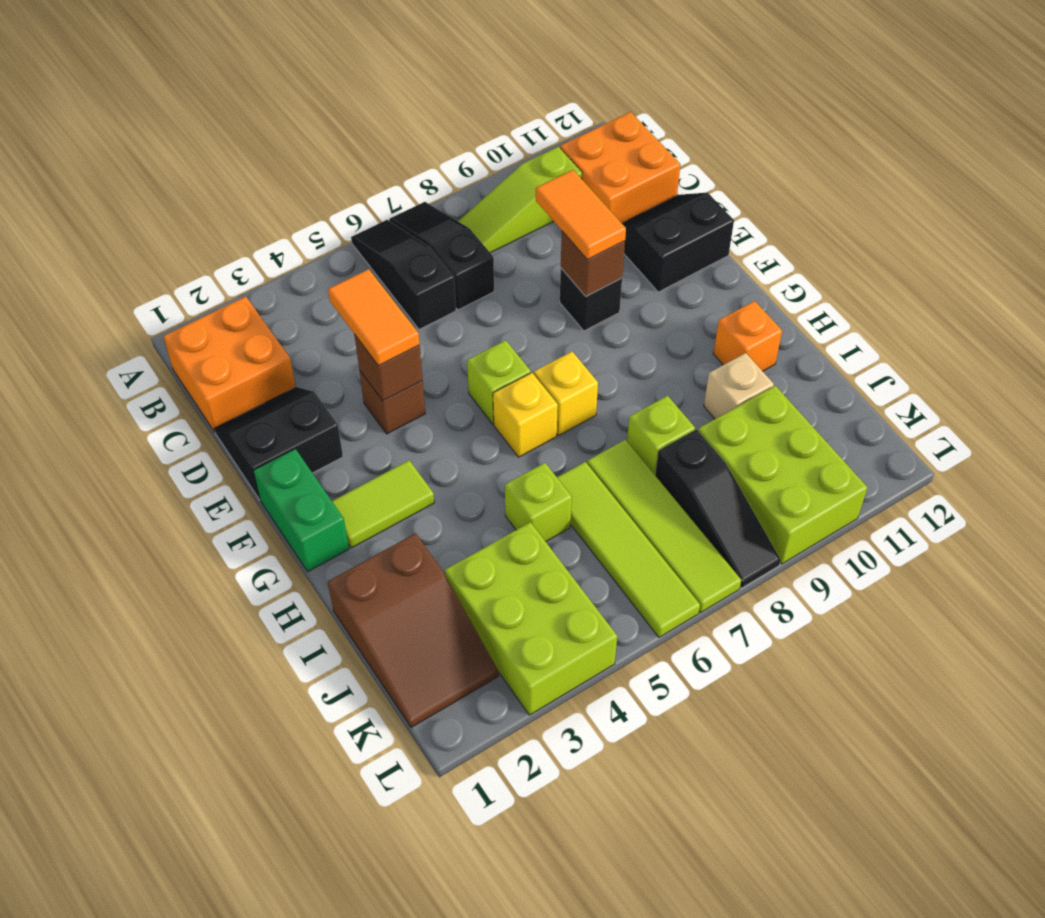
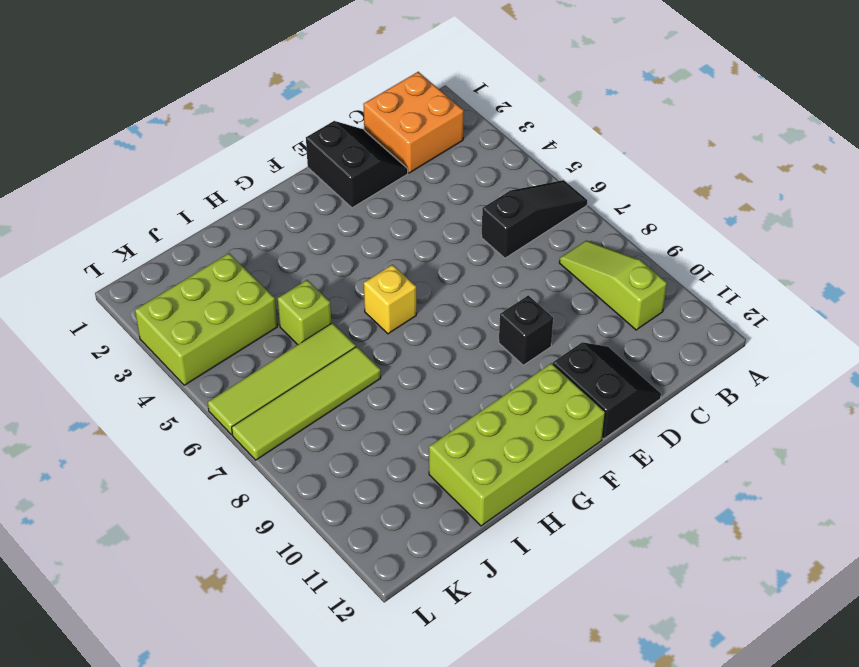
lime 2x4 brick [429,363,605,526] -> orange 1x1 brick [713,301,782,371]
none -> black 1x3 slope [389,202,494,310]
none -> orange 2x2 brick [560,112,681,223]
none -> brown 1x1 brick [359,370,425,434]

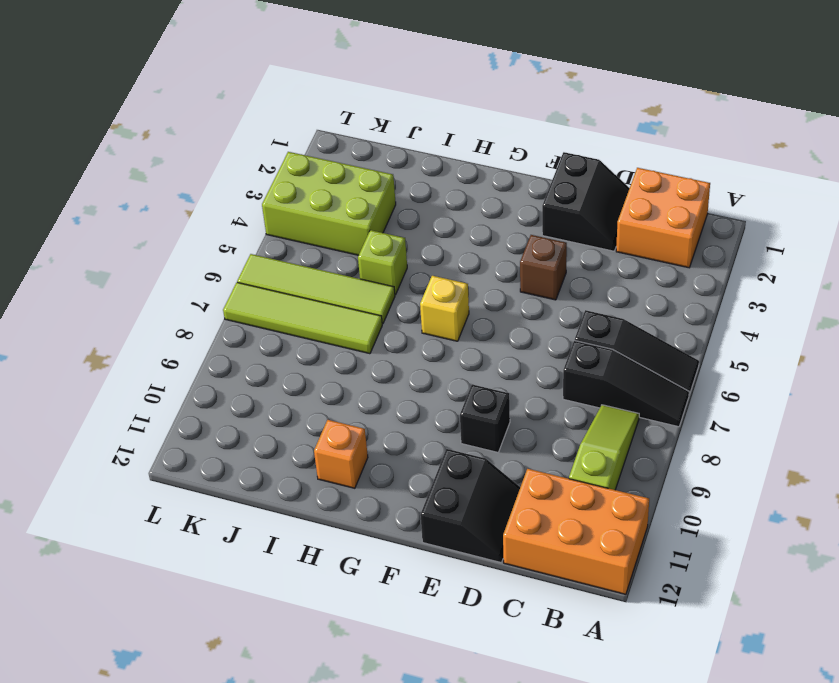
orange 2x3 brick [503,469,649,594] -> orange 2x2 brick [560,112,681,223]
none -> green 1x2 brick [253,449,349,572]
none -> lime 1x1 brick [467,340,531,424]
none -> lime 1x2 tile [332,460,434,548]

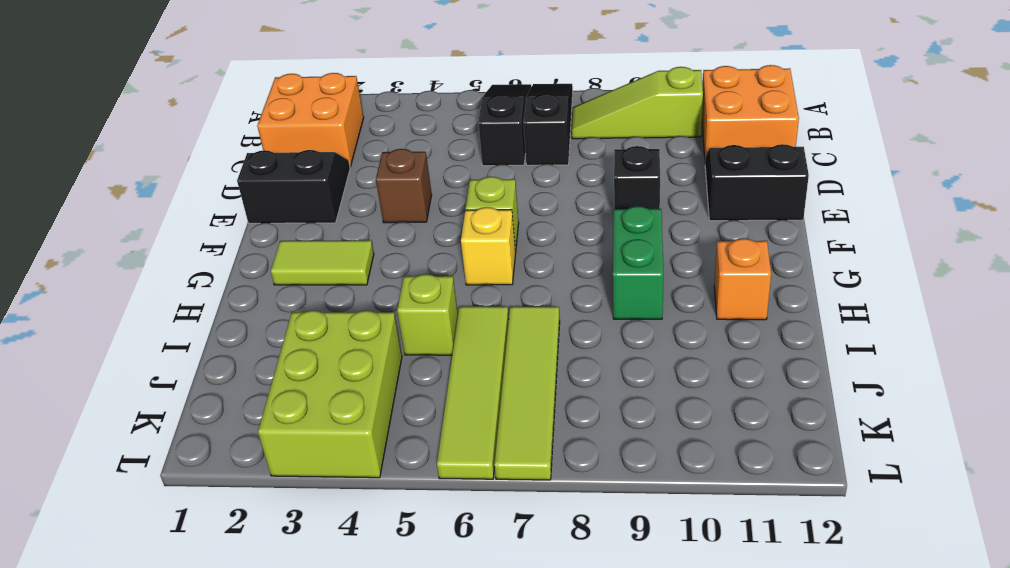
green 1x2 brick [613,206,663,319] -> green 1x2 brick moved to [253,449,349,572]
none -> yellow 1x1 brick [534,352,598,435]
none -> brown 2x3 slope [328,533,499,727]
none -> lime 1x1 brick [627,396,695,475]

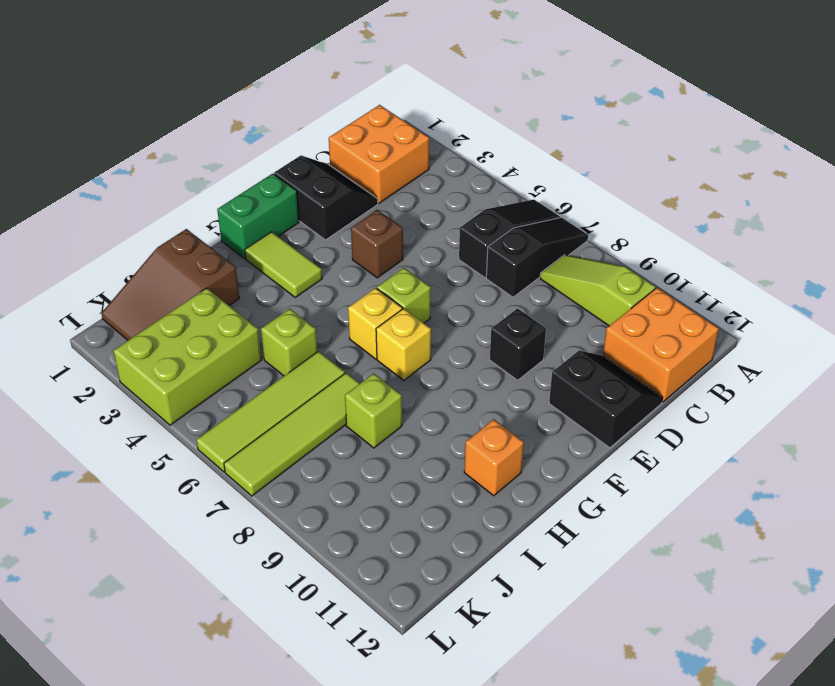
none -> tan 1x1 brick [704,353,774,419]
none -> black 1x3 slope [655,430,781,588]
none -> lime 2x3 brick [698,386,867,564]

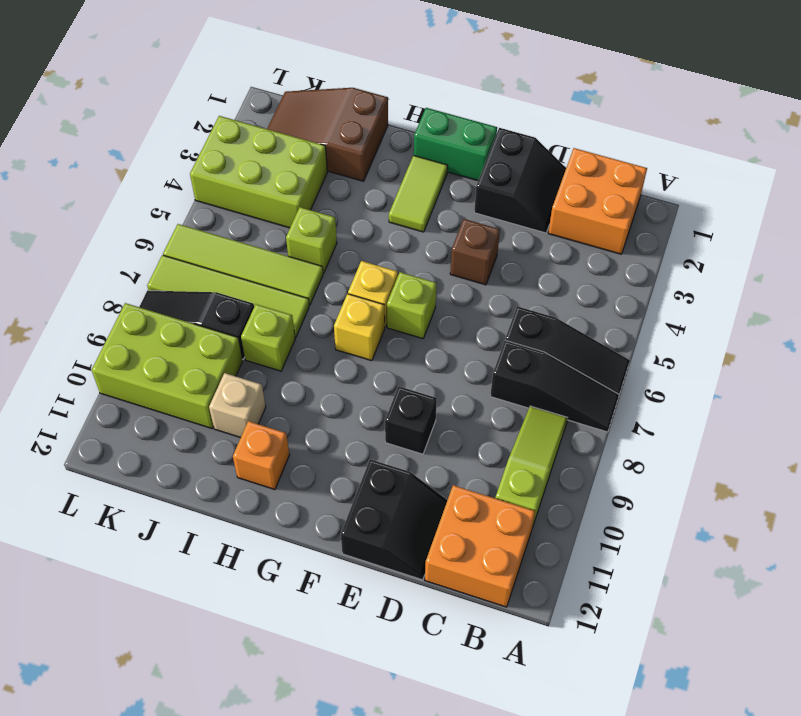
none -> brown 1x1 brick [354,334,423,401]
none -> brown 1x1 brick [561,231,625,296]
none -> orange 1x2 tile [328,269,420,366]

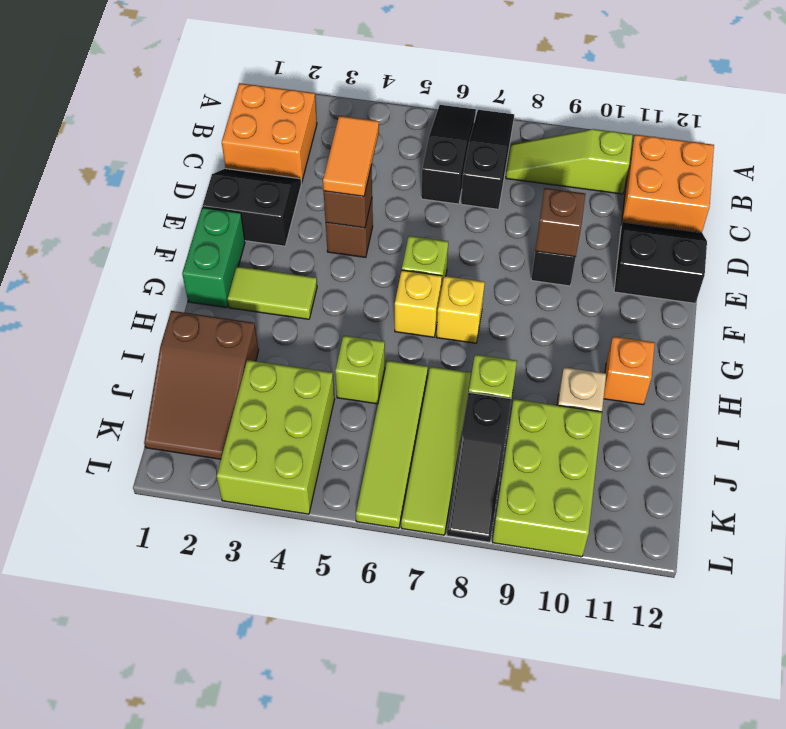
none -> orange 1x2 tile [536,170,626,260]

